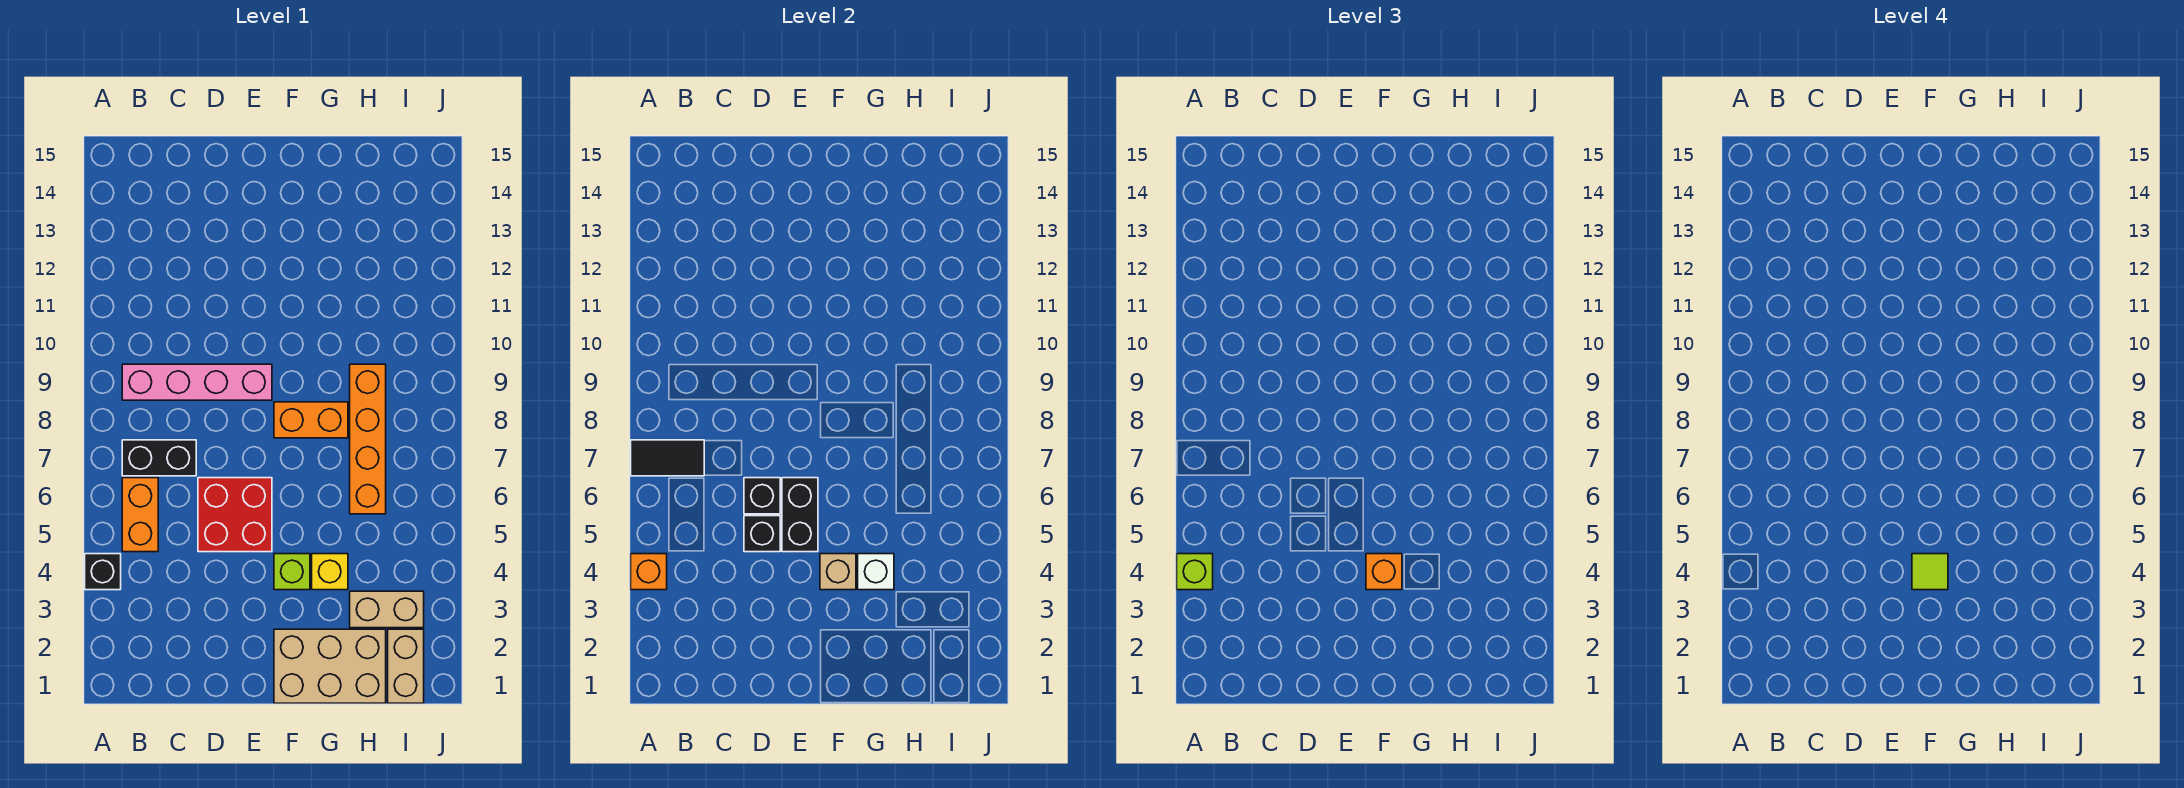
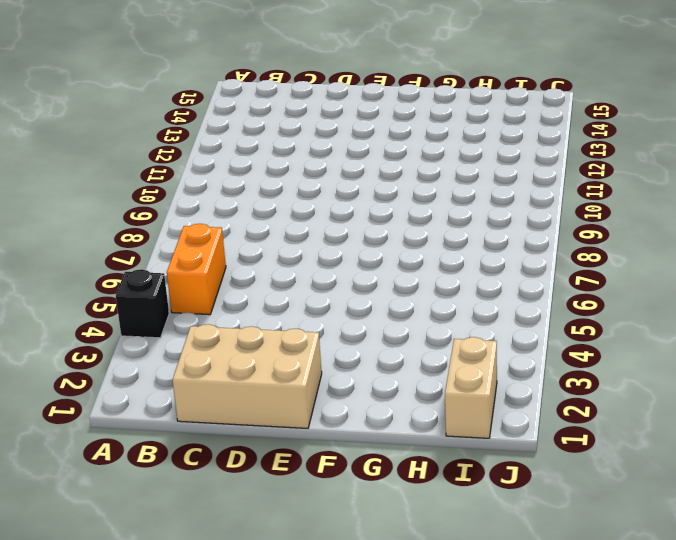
tan 2x3 brick [172,324,322,428] -> tan 2x3 brick moved to [274,629,386,703]
none -> black 1x2 brick [122,440,196,476]
none -> pink 1x4 brick [122,364,272,400]
none -> red 2x2 brick [198,478,272,552]

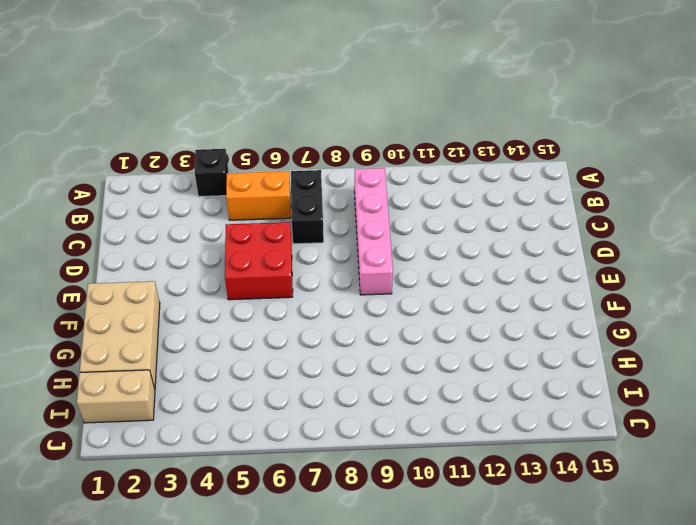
none -> lime 1x1 brick [274,554,310,590]
none -> orange 1x2 brick [274,402,348,438]
none -> yellow 1x1 brick [312,554,348,590]

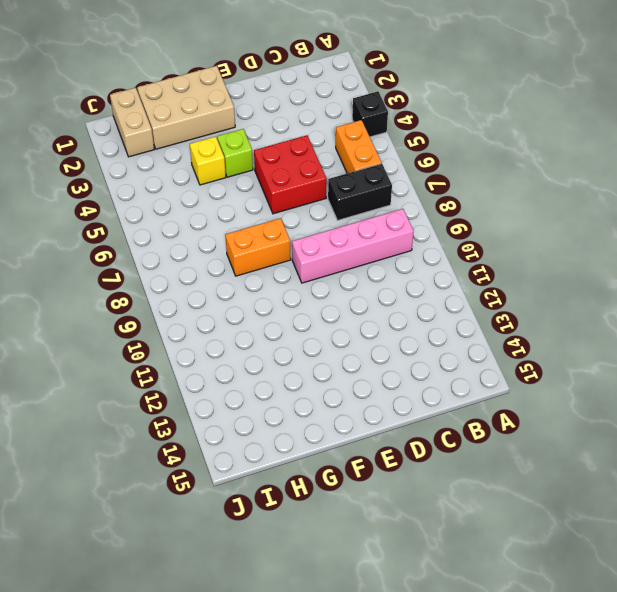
none -> tan 1x2 brick [350,591,424,628]
none -> orange 1x4 brick [350,364,386,514]
none -> orange 1x1 brick [631,554,667,590]

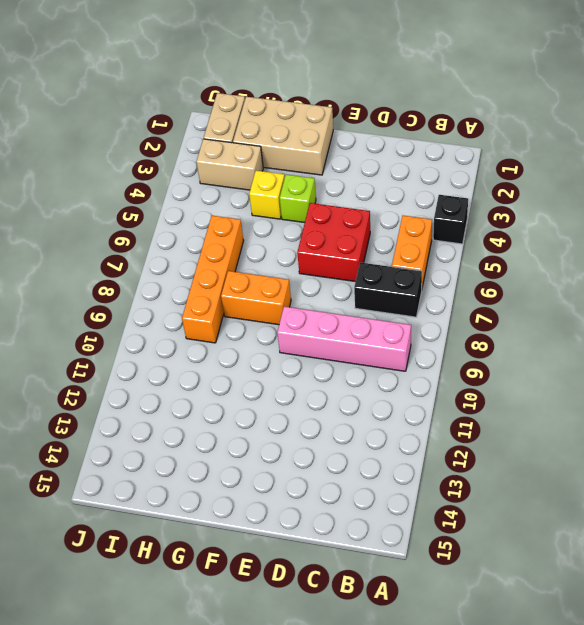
none -> orange 1x1 brick [631,554,667,590]
none -> black 1x2 tile [631,440,704,476]
none -> black 1x1 brick [744,516,780,552]

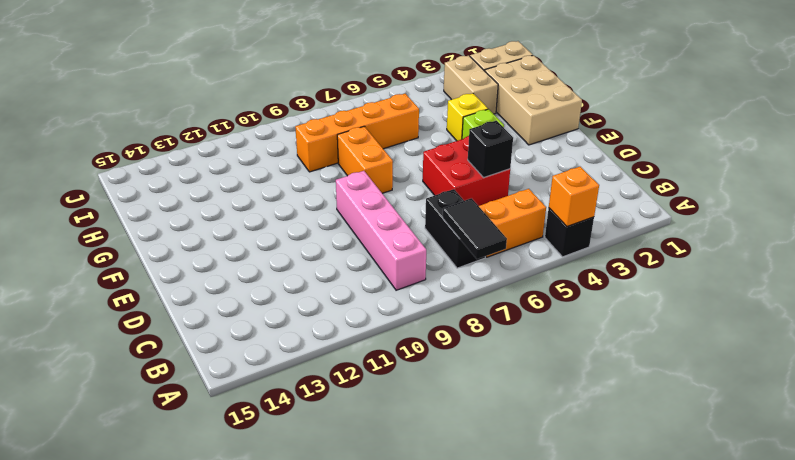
none -> black 1x1 brick [744,478,780,514]
none -> black 1x2 brick [782,478,818,552]
none -> tan 1x1 brick [820,554,856,590]

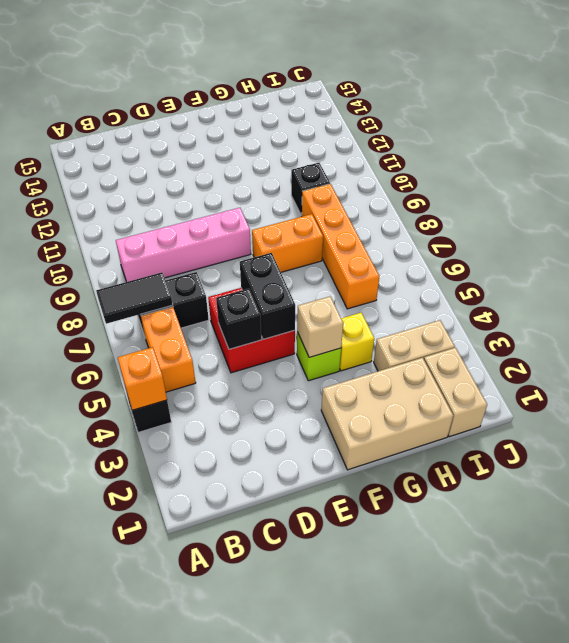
black 1x1 brick [291,163,330,215] -> black 1x1 brick moved to [744,478,780,514]
none -> white 1x1 brick [858,554,894,590]
none -> lime 1x1 brick [1177,554,1213,590]
none -> orange 1x1 brick [1366,554,1402,590]

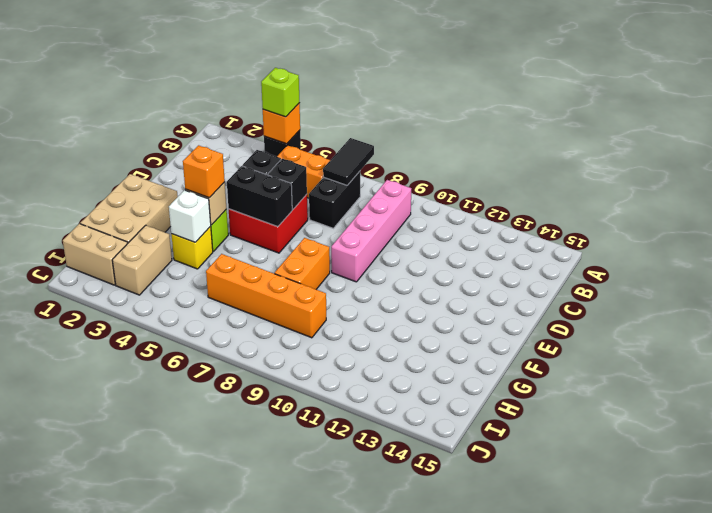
none -> lime 1x1 tile [1912,554,1948,590]

